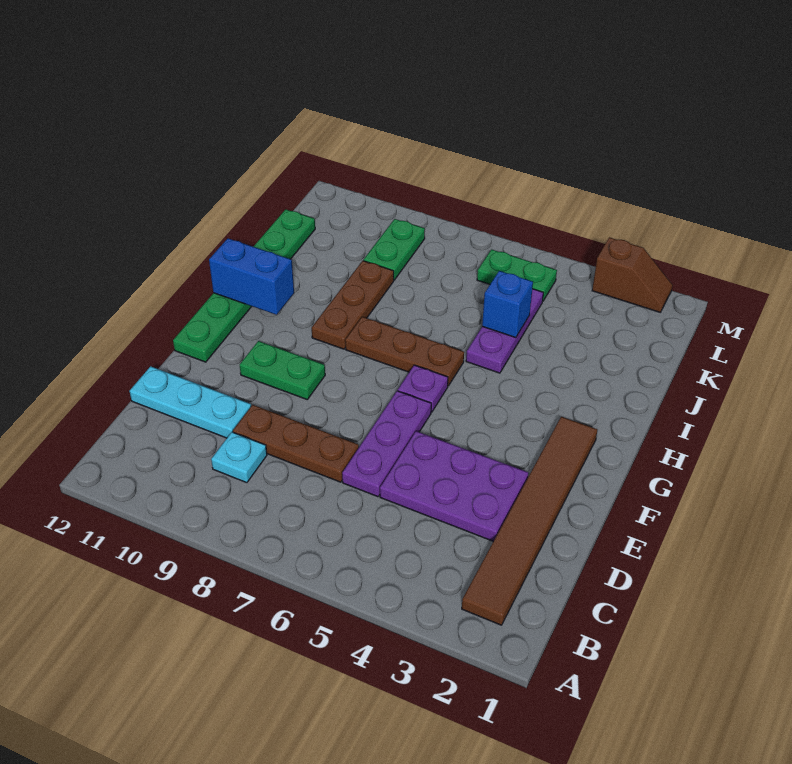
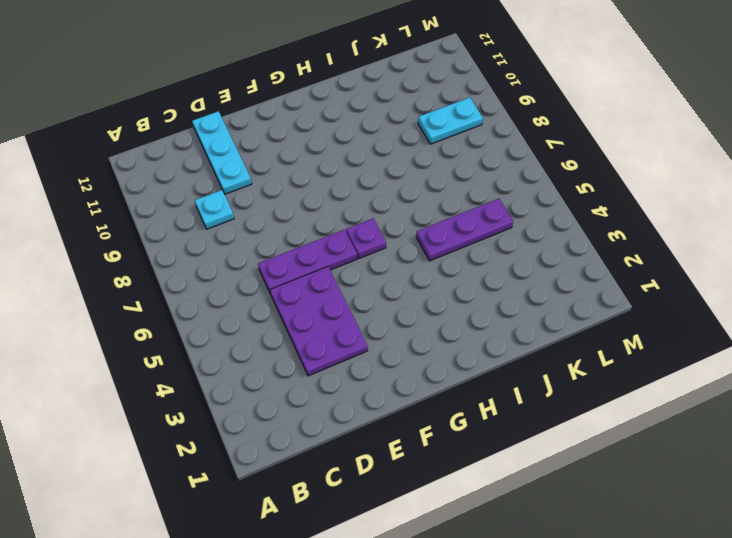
cyan 1x2 plate [418,97,483,144] -> green 1x2 plate [364,219,425,280]
none -> brown 1x6 tile [462,417,597,625]
none -> brown 1x3 plate [233,405,359,482]
none -> green 1x2 plate [240,341,325,399]

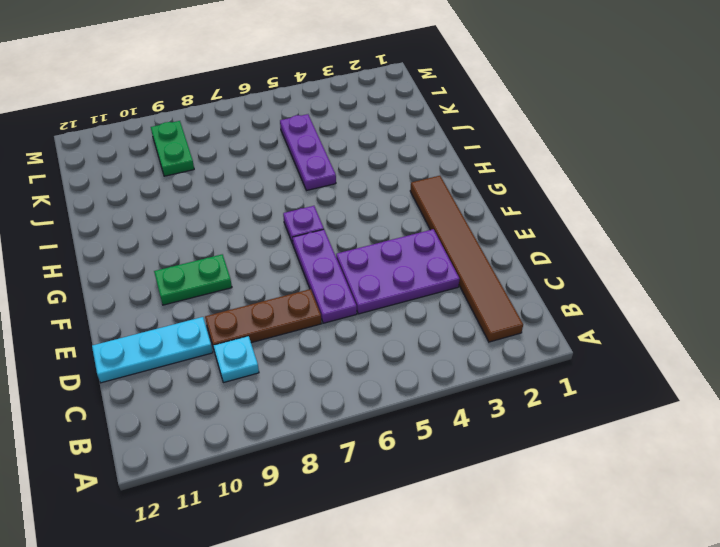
none -> green 1x6 plate [173,209,315,362]
none -> brown 1x3 plate [345,317,464,386]
none -> brown 1x3 plate [312,261,394,349]

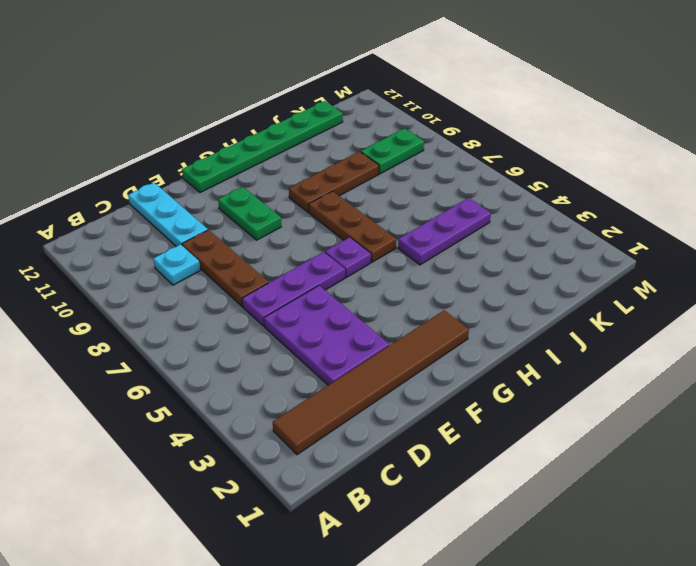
none -> green 1x2 plate [477,249,557,301]
none -> brown 1x2 slope [592,237,673,312]
none -> blue 1x2 brick [209,238,294,315]

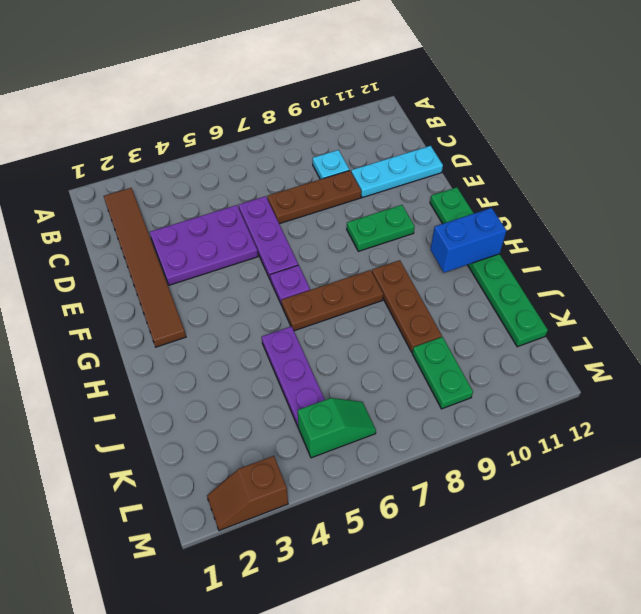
green 1x2 slope [298,398,376,458] -> green 1x2 plate [477,249,557,301]
none -> blue 1x1 brick [482,271,533,338]

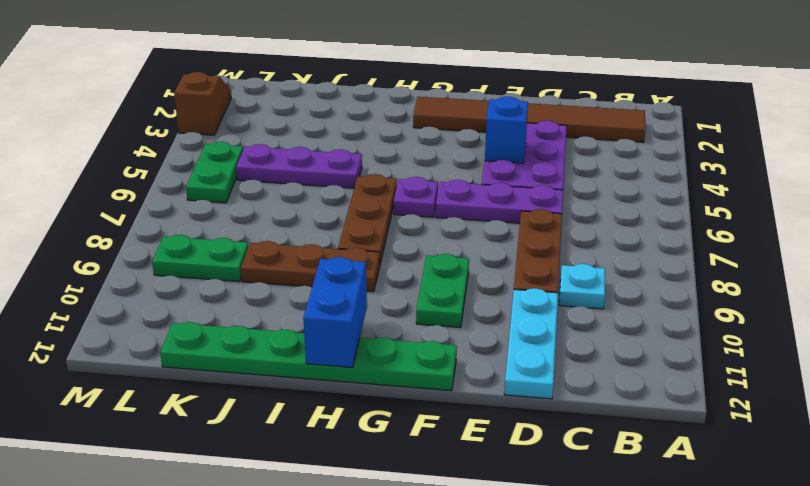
blue 1x1 brick [485,97,528,163] -> blue 1x1 brick moved to [482,271,533,338]

